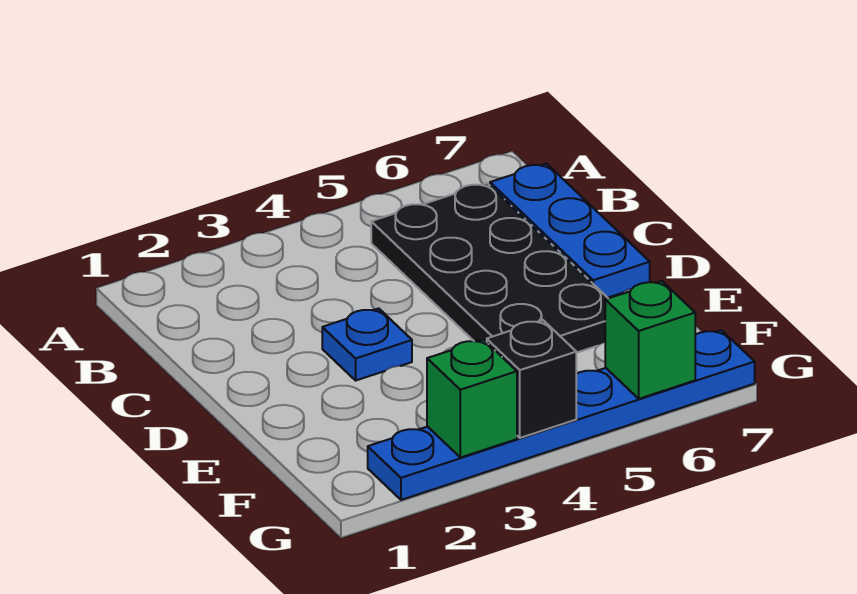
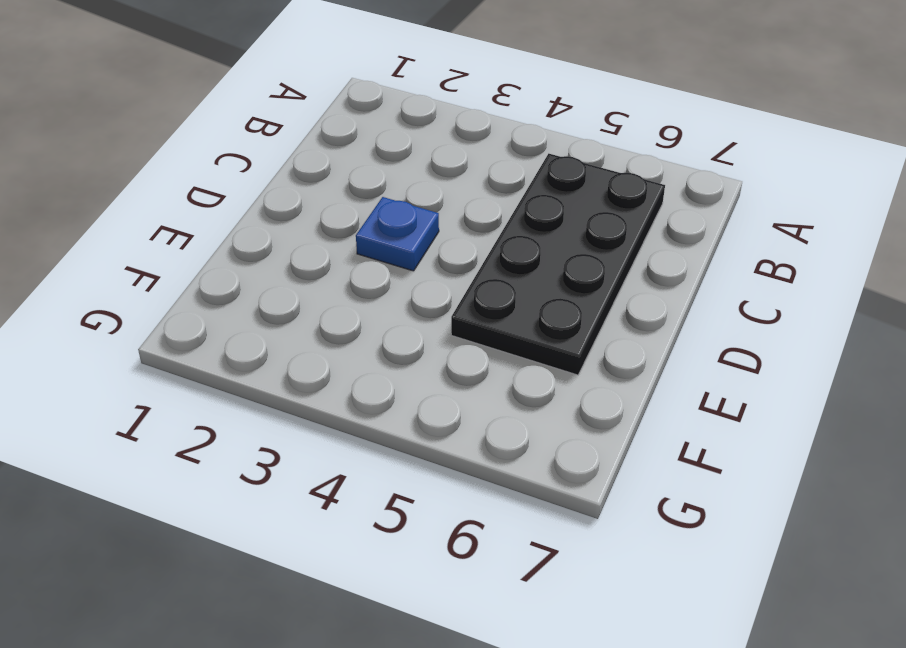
none -> blue 1x3 plate [490,164,650,298]
none -> blue 1x6 plate [368,330,755,500]

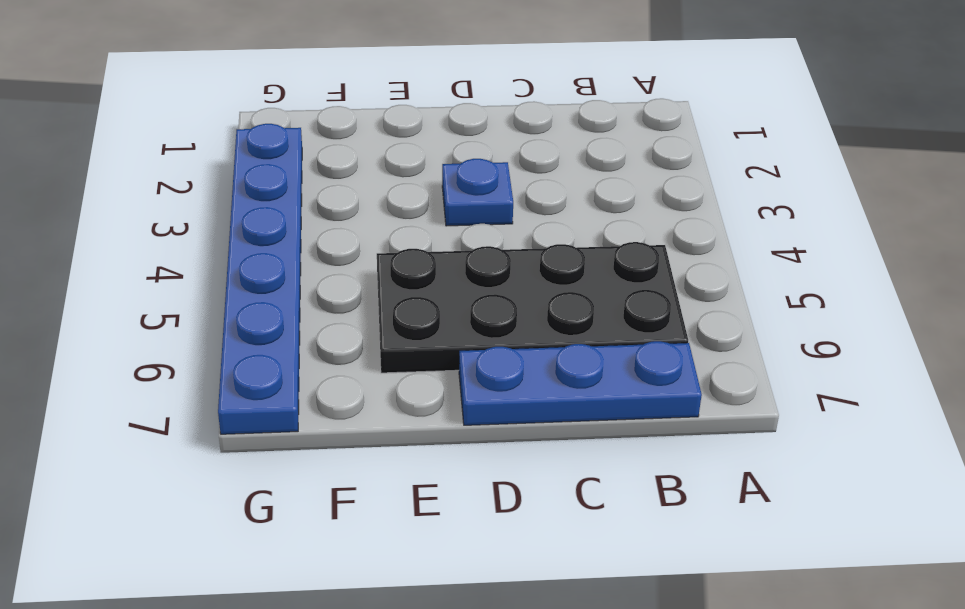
none -> green 1x1 brick [427,340,517,458]
none -> black 1x1 brick [487,320,576,438]

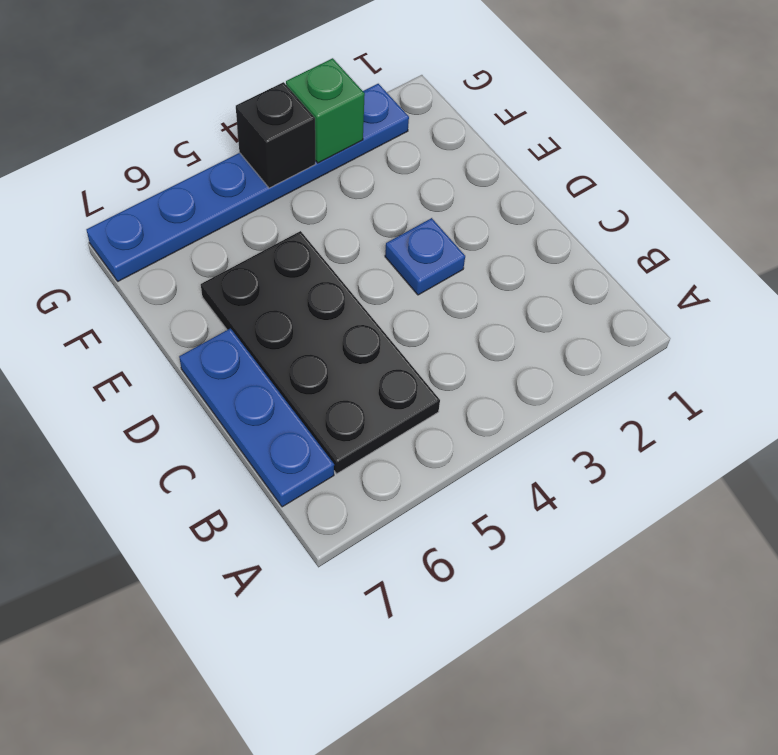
none -> green 1x1 brick [605,281,695,399]

